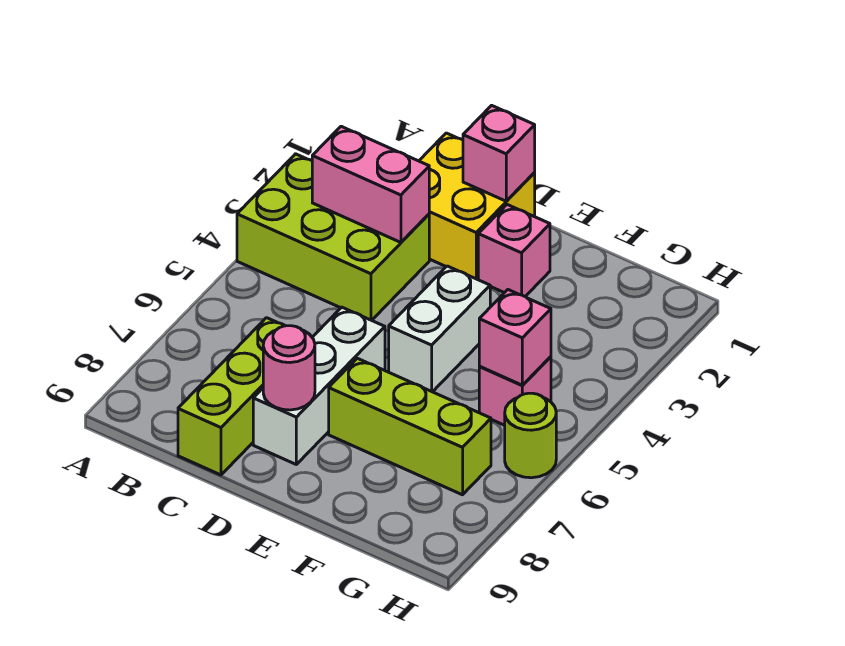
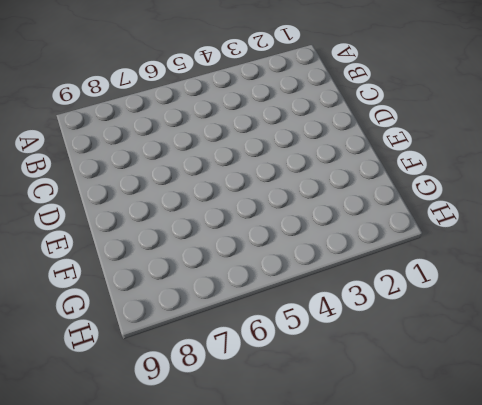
none -> lime 2x3 brick [237,154,429,320]
none -> yellow 2x2 brick [419,133,535,279]
none -> lime 1x3 brick [178,318,285,475]

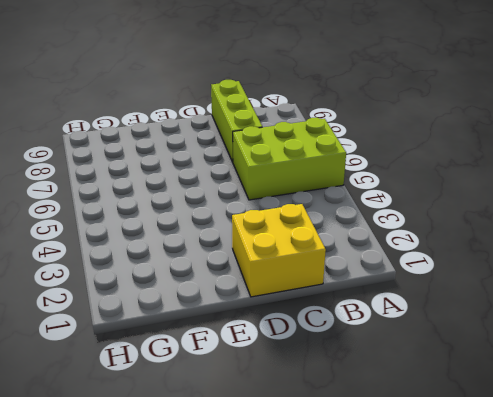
lime 2x3 brick [233,118,346,200] -> lime 2x3 brick moved to [237,154,429,320]
none -> white 1x3 brick [253,307,385,464]
none -> pink 1x1 brick [478,205,550,296]
none -> white 1x2 brick [389,266,490,392]

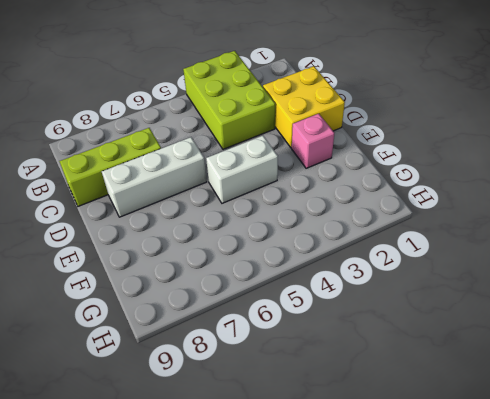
none -> lime 1x3 brick [329,358,491,495]
none -> pink 1x1 brick [479,357,551,425]
none -> lime 1x1 round brick [505,393,556,478]

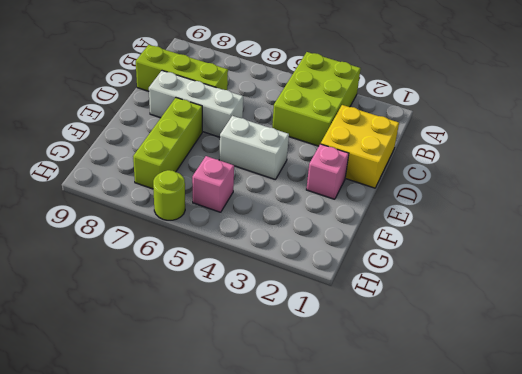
none -> pink 1x2 brick [312,126,429,242]
none -> pink 1x1 brick [463,105,535,201]
none -> pink 1x1 round brick [263,326,315,410]

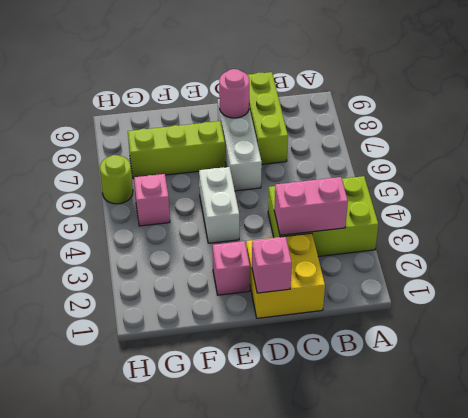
none -> pink 1x1 brick [479,290,551,385]

